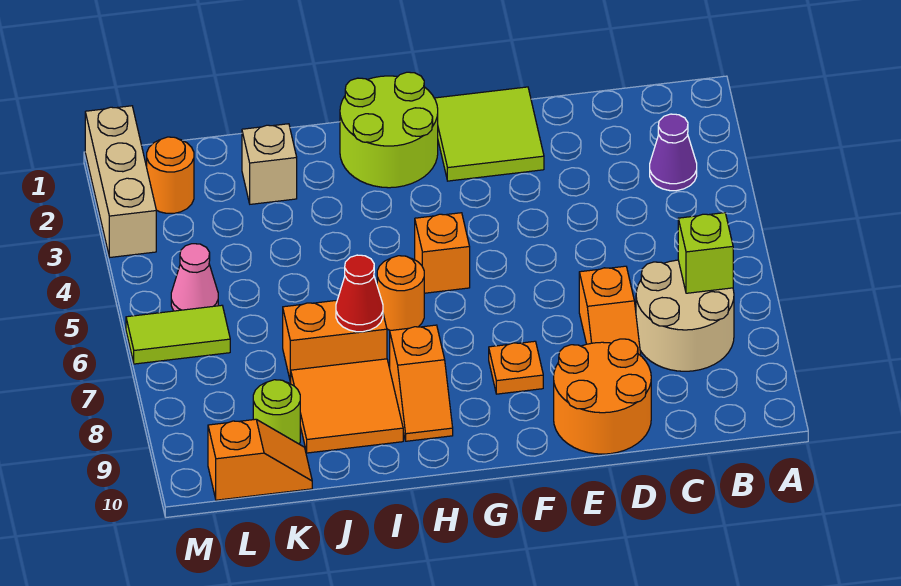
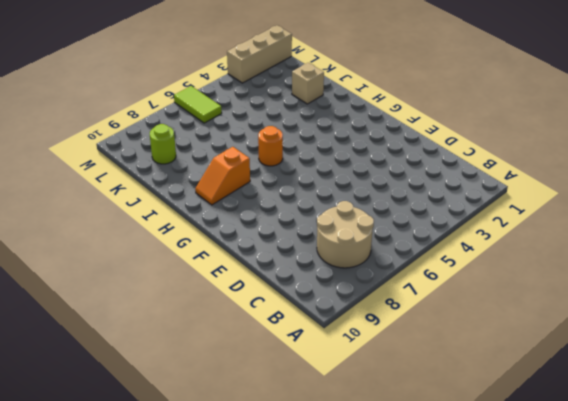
none -> purple 1x1 cone [650,114,697,191]
none -> orange 1x2 slope [579,266,641,356]
none -> orange 2x2 round brick [554,339,651,454]

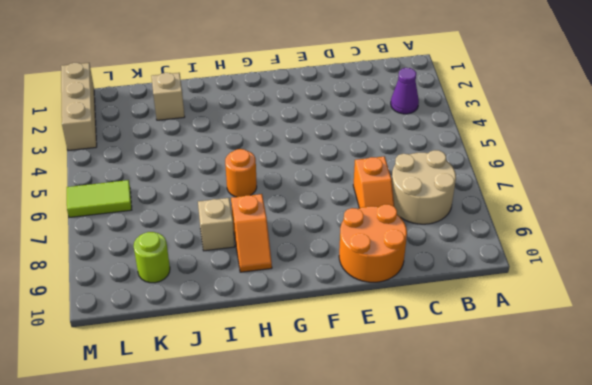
tan 1x1 brick [198,198,235,251] -> orange 2x2 tile [291,359,403,453]
none -> lime 2x2 tile [434,87,544,181]
none -> orange 1x1 plate [489,341,543,394]
none -> lime 2x2 round brick [340,72,438,188]

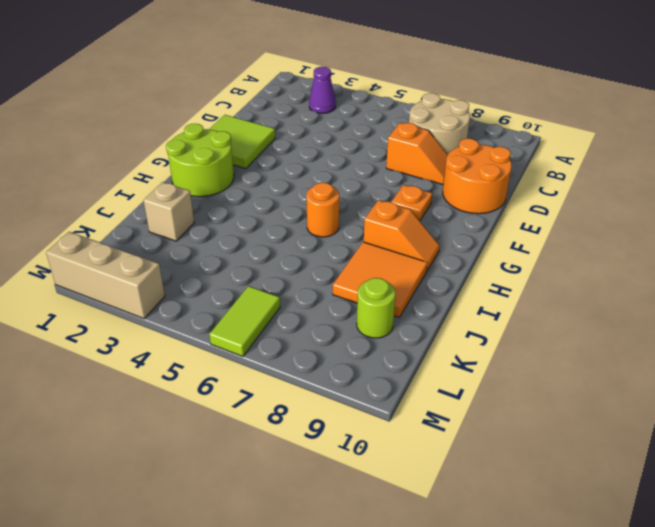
none -> orange 1x1 brick [415,213,470,293]
none -> orange 1x2 brick [283,300,387,382]
none -> orange 1x2 slope [208,419,312,500]

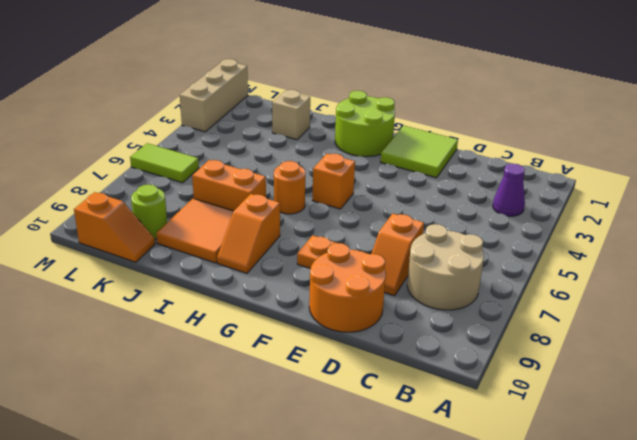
none -> orange 1x1 round brick [147,137,194,213]
none -> pink 1x1 cone [171,244,218,311]
none -> lime 1x1 brick [678,213,733,293]

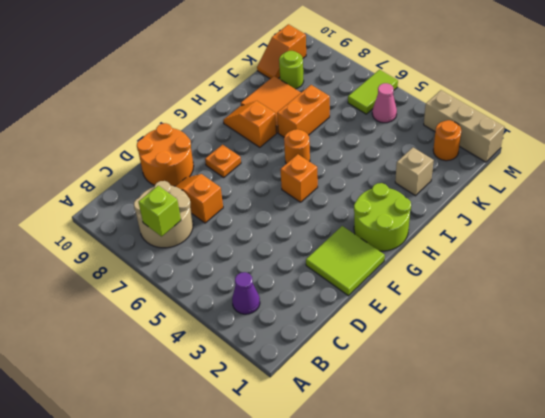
none -> red 1x1 cone [336,255,383,332]

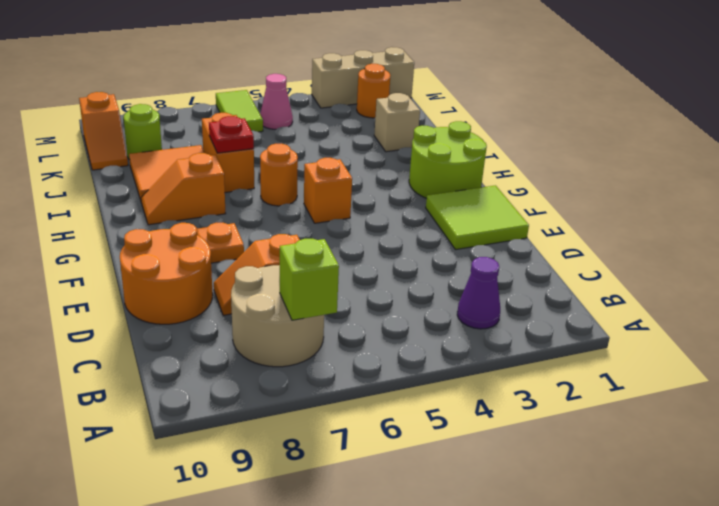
red 1x1 plate [209,116,254,153] -> red 1x1 cone [336,255,383,332]

